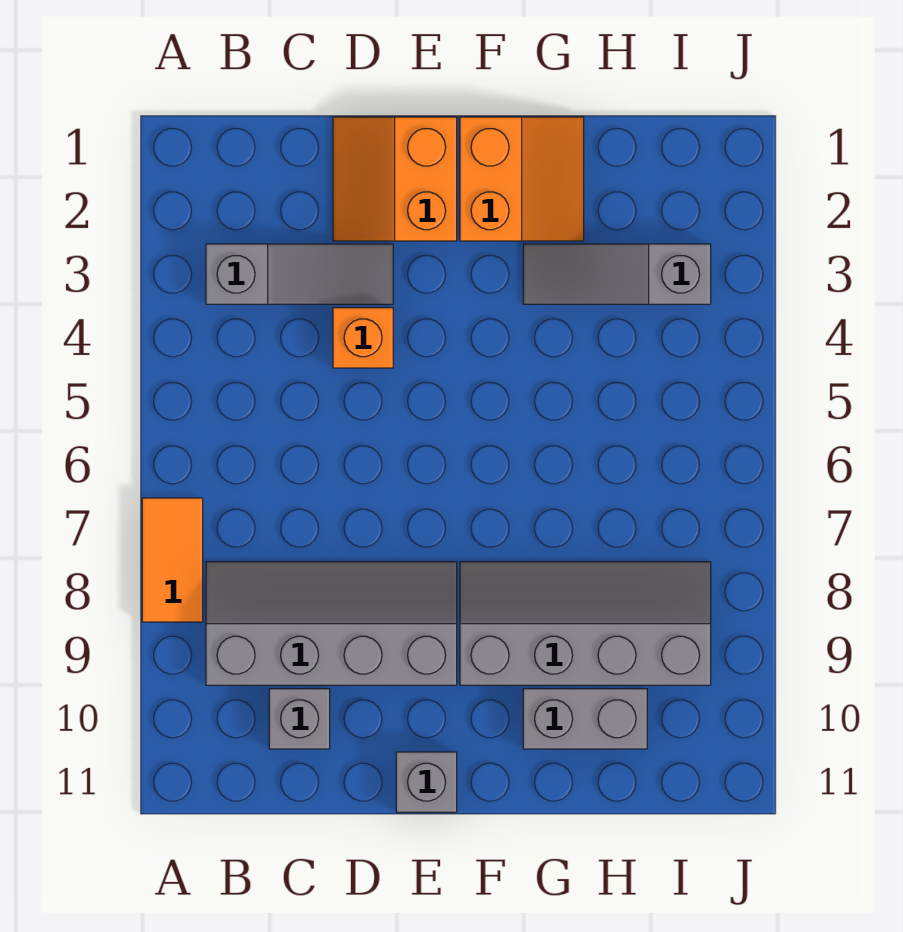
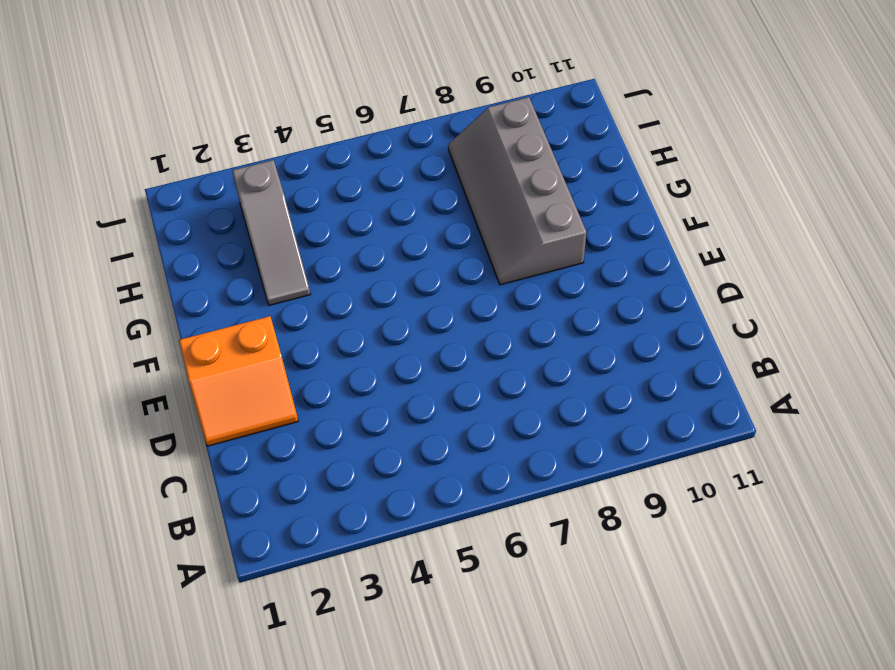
none -> orange 1x2 tile [142,498,203,622]
none -> grey 1x3 slope [206,244,393,304]

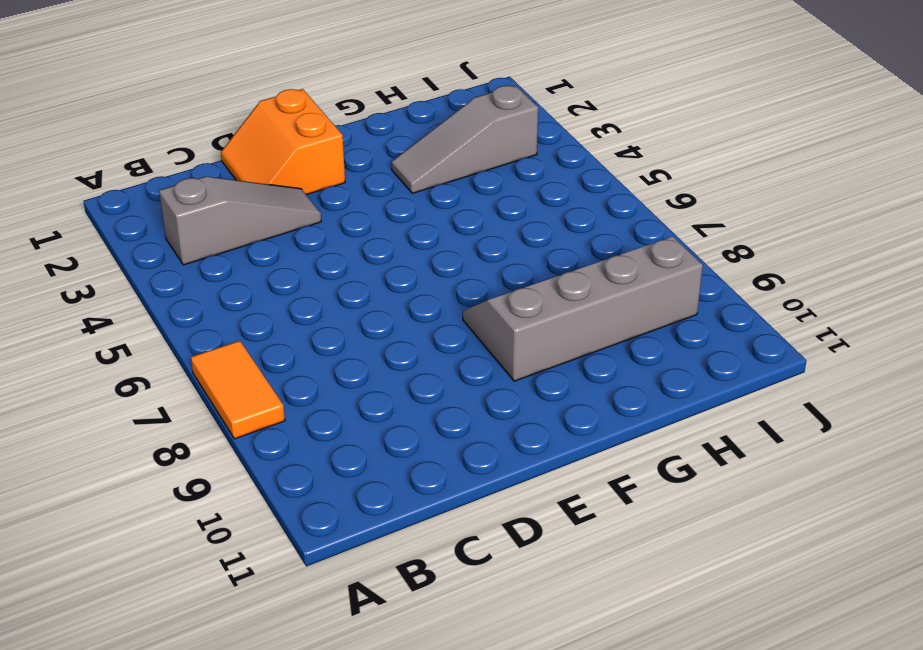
none -> grey 2x4 slope [206,562,457,685]
none -> grey 1x1 brick [269,689,330,749]

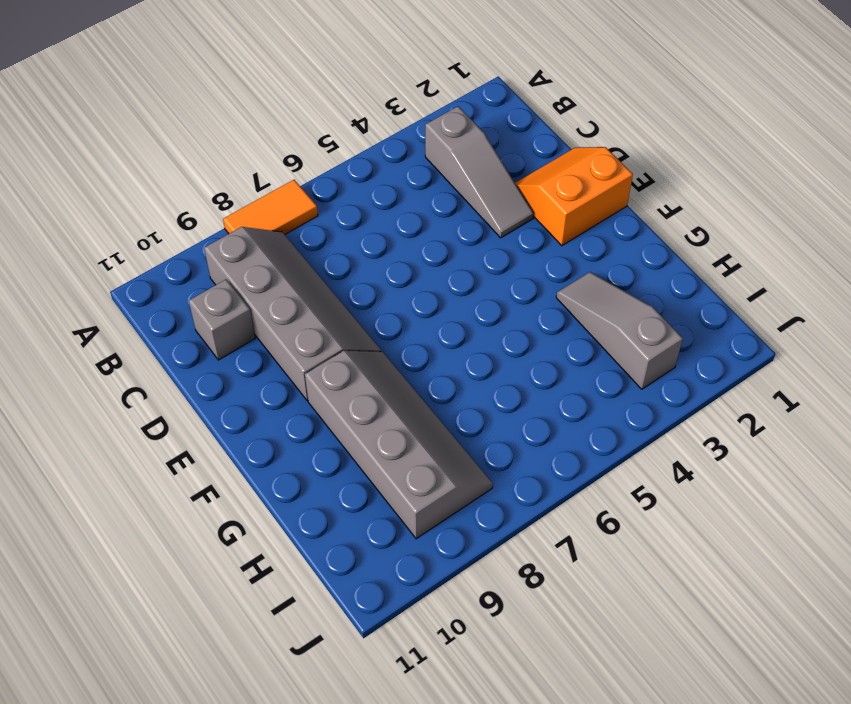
none -> orange 1x1 brick [333,308,393,368]
none -> grey 1x1 brick [396,752,457,812]

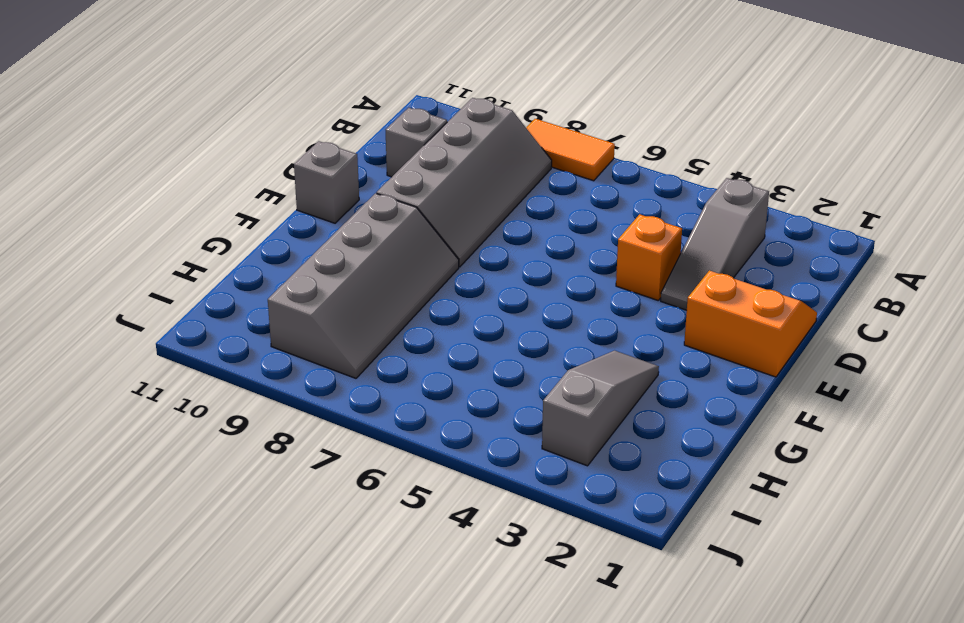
none -> orange 2x2 slope [460,117,584,241]
none -> grey 1x2 brick [523,689,647,749]

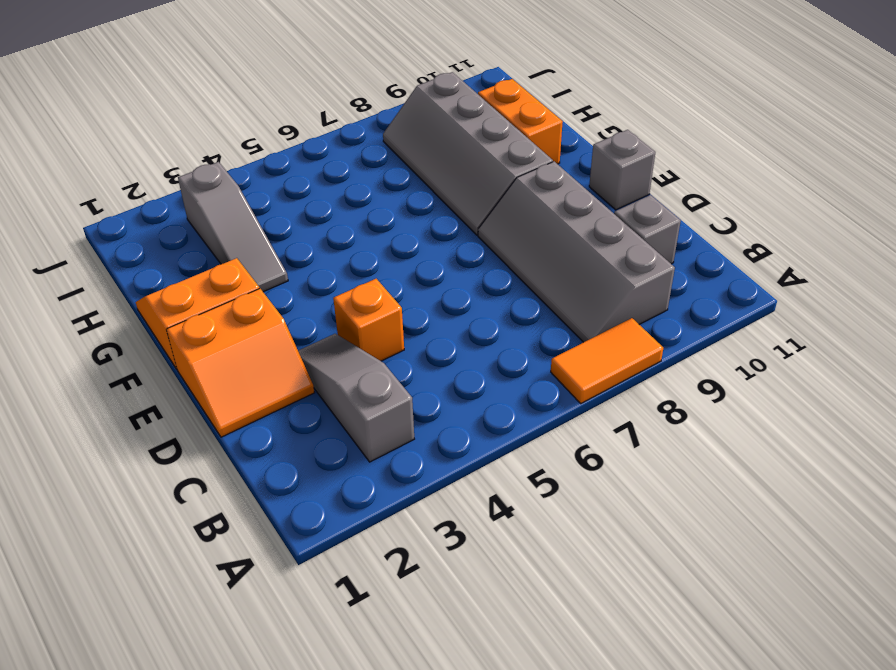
orange 1x2 brick [478,79,563,164] -> grey 1x2 brick [523,689,647,749]

